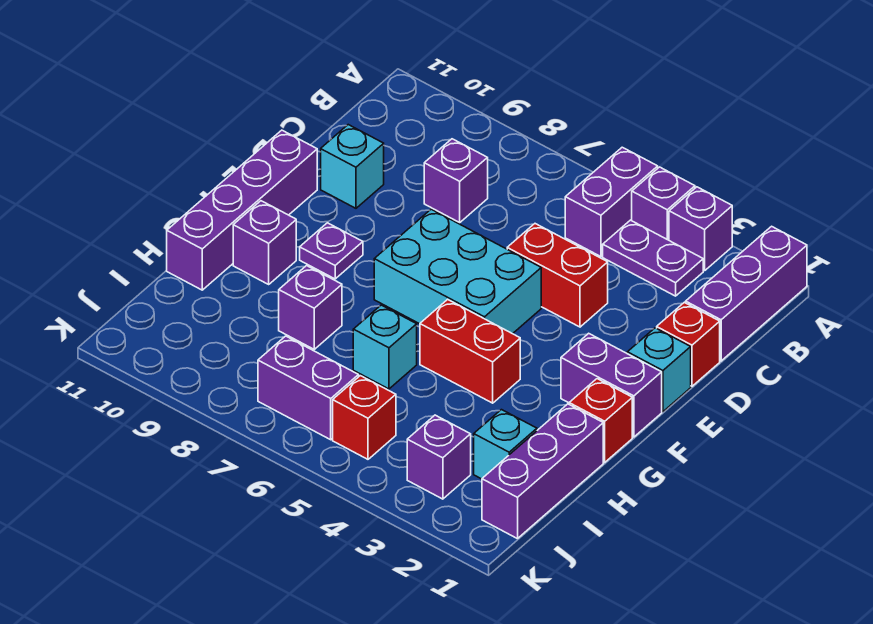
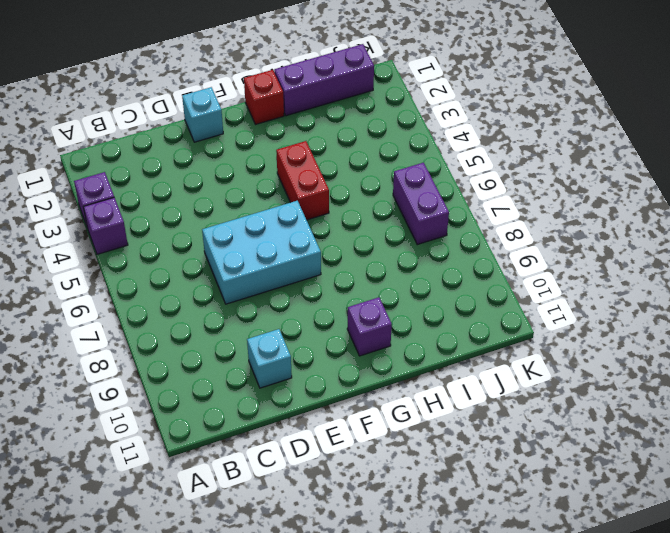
cyan 2x3 brick [202,201,321,304] -> cyan 2x3 brick turned to [374,209,541,334]
none -> purple 1x3 brick [686,226,807,361]
none -> purple 1x2 brick [565,147,658,257]
none -> purple 1x2 plate [603,220,703,296]

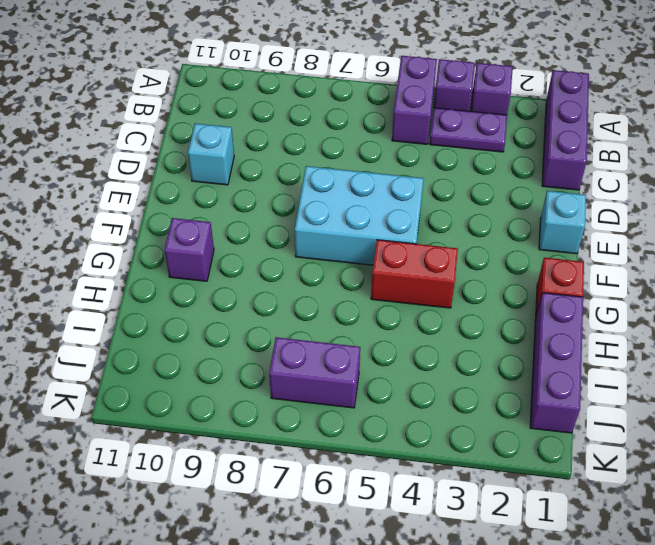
none -> purple 1x1 brick [424,139,488,222]
none -> red 1x1 brick [657,302,720,386]
none -> red 1x2 brick [507,224,608,327]

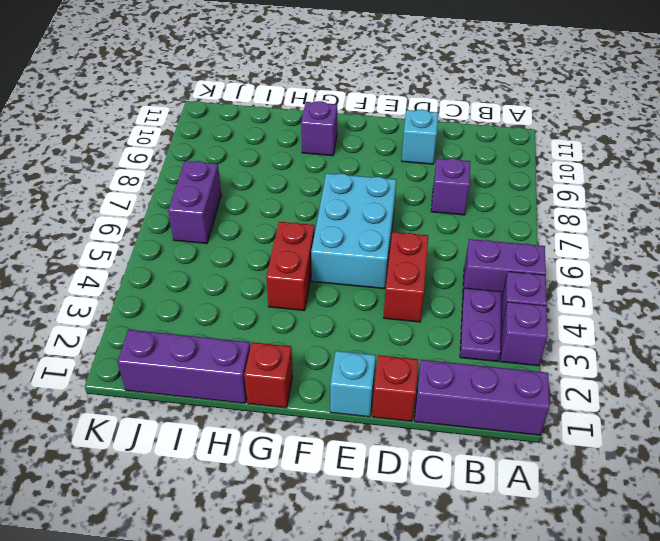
none -> purple 1x4 brick [167,130,317,290]
none -> purple 1x2 brick [561,333,662,437]
none -> purple 1x1 plate [300,223,363,279]

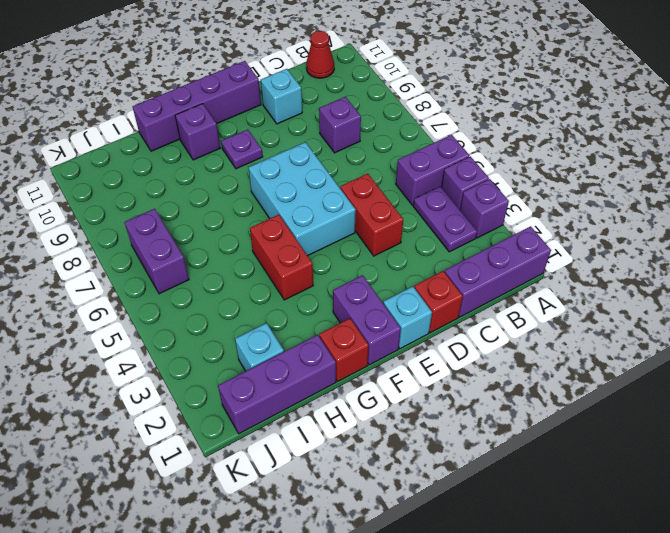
red 1x1 cone [306,31,334,78] -> none
none -> cyan 1x1 brick [353,305,417,389]
none -> purple 1x1 brick [279,266,342,349]
none -> purple 1x1 brick [407,415,471,499]

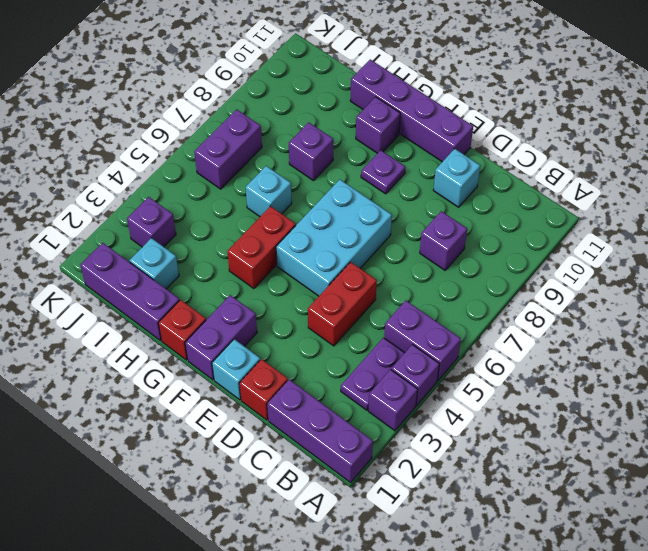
none -> red 1x1 brick [333,376,396,459]

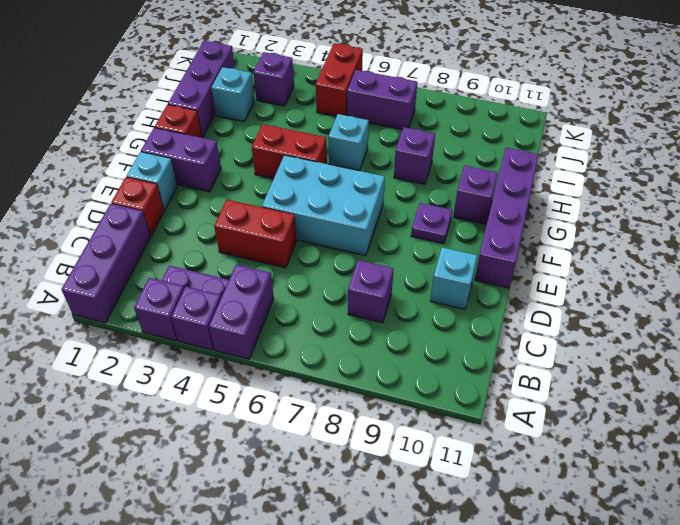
red 1x2 brick [316,43,363,116] -> red 1x1 brick [333,376,396,459]

